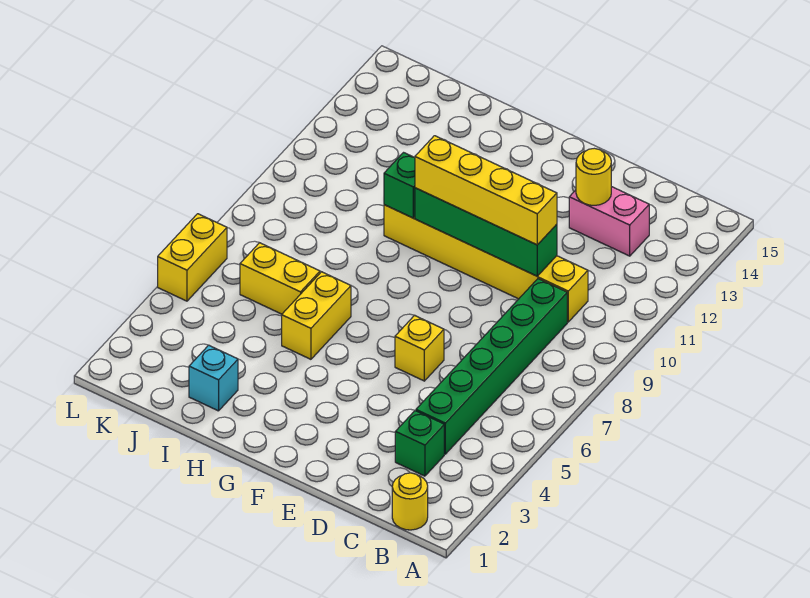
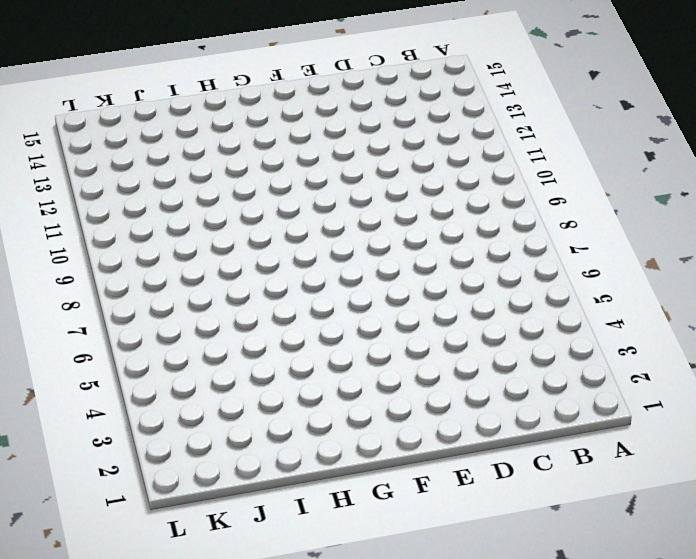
none -> yellow 1x1 round brick [392,473,428,530]
none -> green 1x1 brick [395,411,444,476]
none -> green 1x6 brick [416,279,567,454]

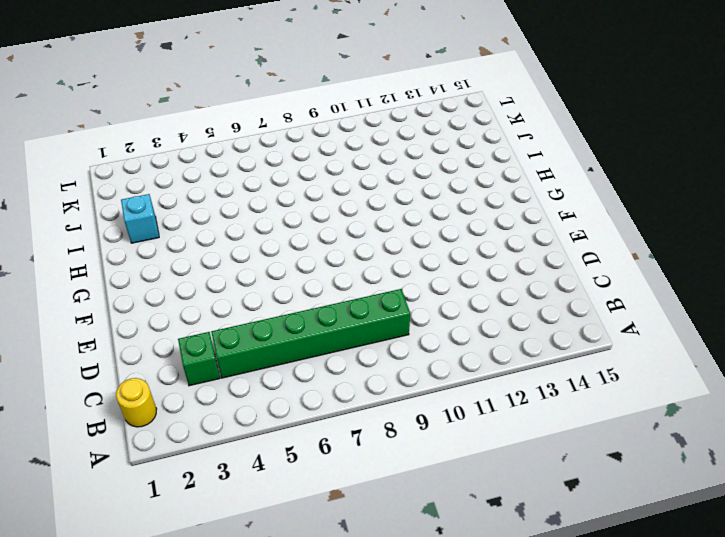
none -> yellow 1x6 brick [384,205,588,322]
none -> pink 1x2 brick [569,187,649,256]
none -> yellow 1x1 brick [395,315,444,381]

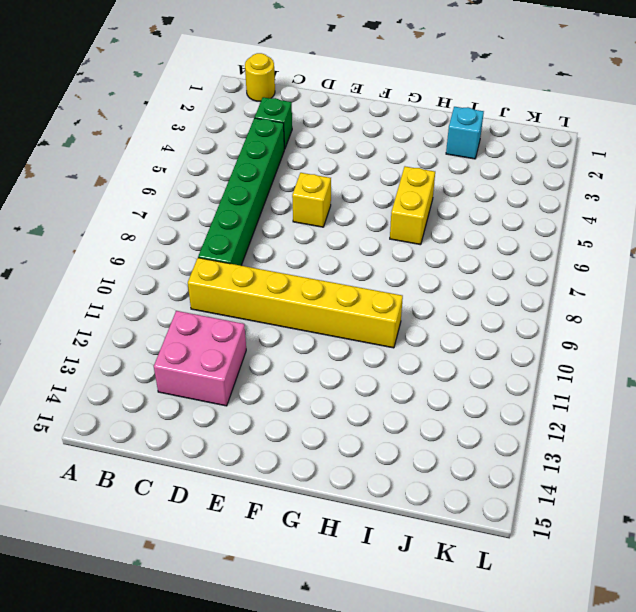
pink 2x2 brick [154,311,246,406] -> pink 1x2 brick [569,187,649,256]
none -> yellow 1x2 brick [240,243,320,314]
none -> yellow 1x2 brick [158,214,227,301]
none -> green 1x4 brick [415,188,557,276]

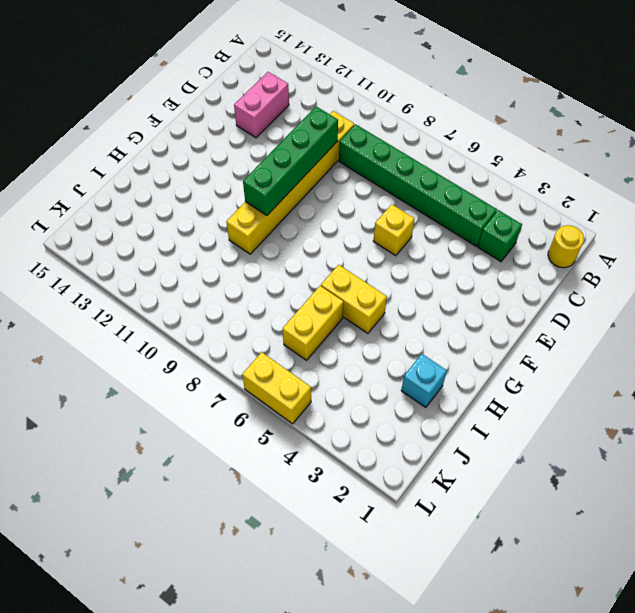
none -> yellow 1x1 round brick [576,148,611,205]
none -> green 1x1 brick [384,153,415,218]
none -> yellow 1x4 brick [415,136,557,245]

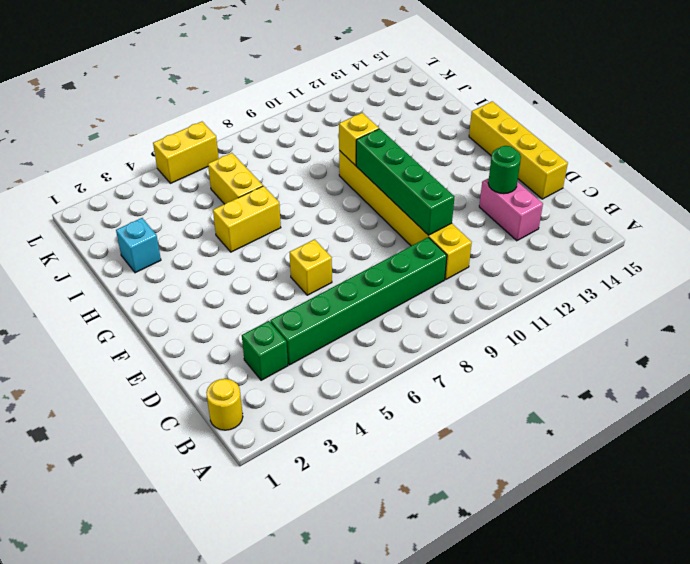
green 1x1 round brick [488,146,521,194] -> yellow 1x1 round brick [576,148,611,205]
yellow 1x4 brick [469,101,568,199] -> yellow 1x4 brick moved to [415,136,557,245]
yellow 1x1 brick [339,113,379,165] -> green 1x1 brick [384,153,415,218]

